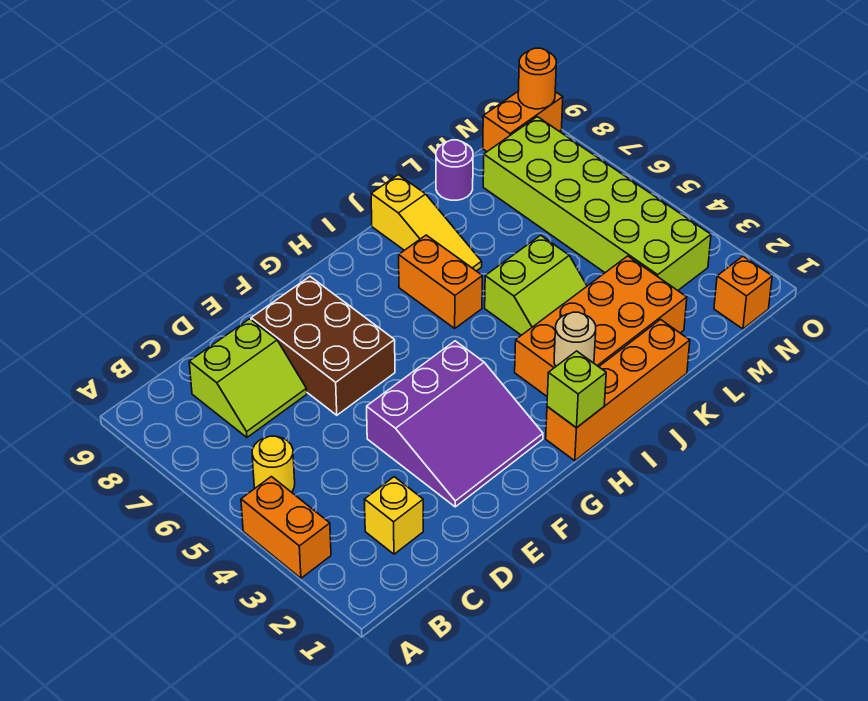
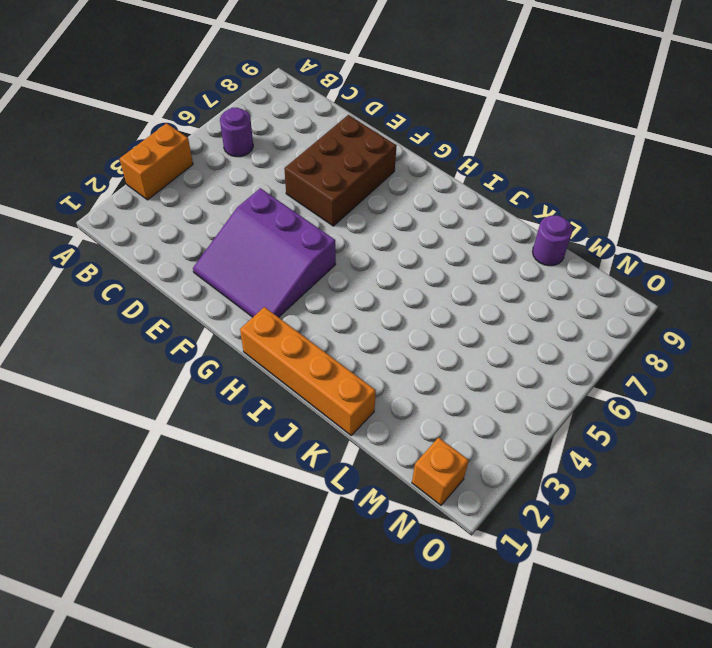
purple 1x1 round brick [220,108,253,157] -> none
none -> yellow 1x1 round brick [252,436,295,492]
none -> yellow 1x1 brick [364,477,423,554]
none -> lime 2x2 slope [189,319,307,437]

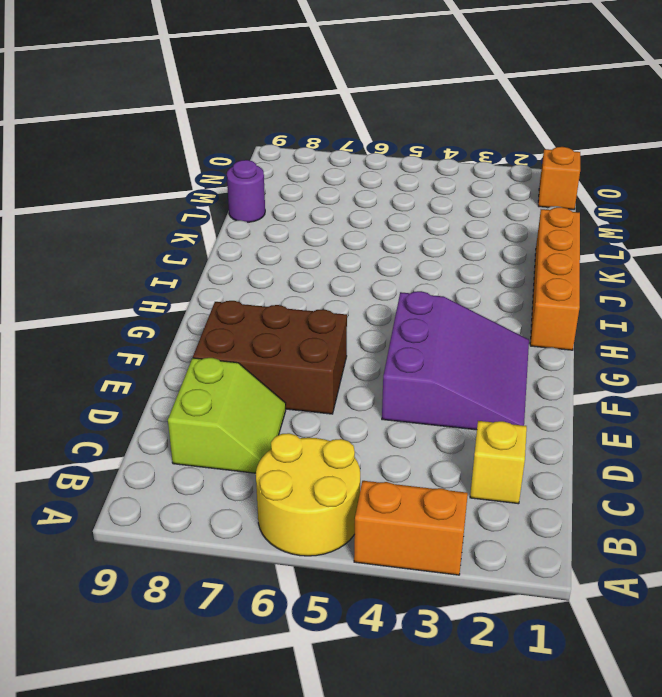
yellow 2x2 round brick [256,433,360,556] -> yellow 1x1 round brick [252,436,295,492]
none -> orange 2x4 brick [515,256,687,396]
none -> orange 1x2 brick [399,235,482,328]
none -> lime 2x2 slope [485,235,587,335]

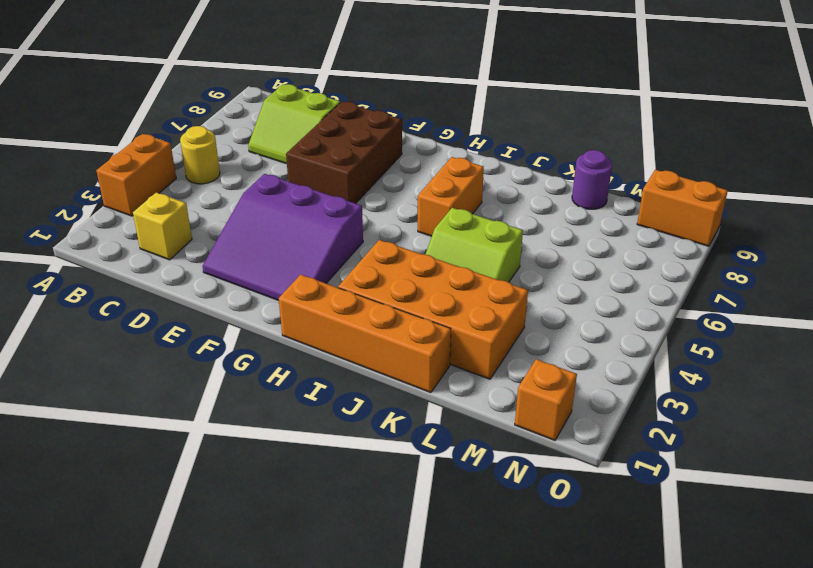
none -> yellow 1x3 slope [371,175,482,271]
none -> lime 2x6 brick [483,117,711,290]
none -> lime 1x1 brick [547,351,606,428]

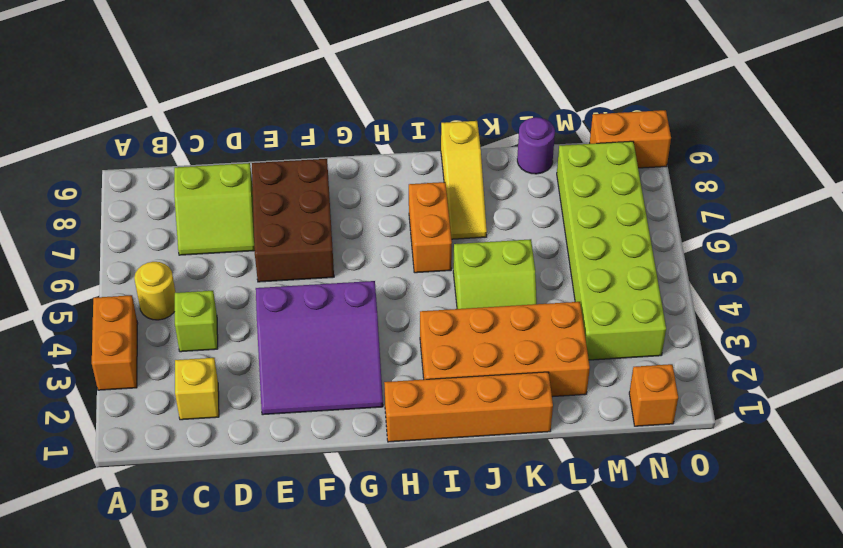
lime 1x1 brick [175,291,218,352] -> lime 1x1 brick moved to [547,351,606,428]
none -> tan 1x1 round brick [554,312,596,366]
none -> orange 1x1 round brick [518,48,556,109]

